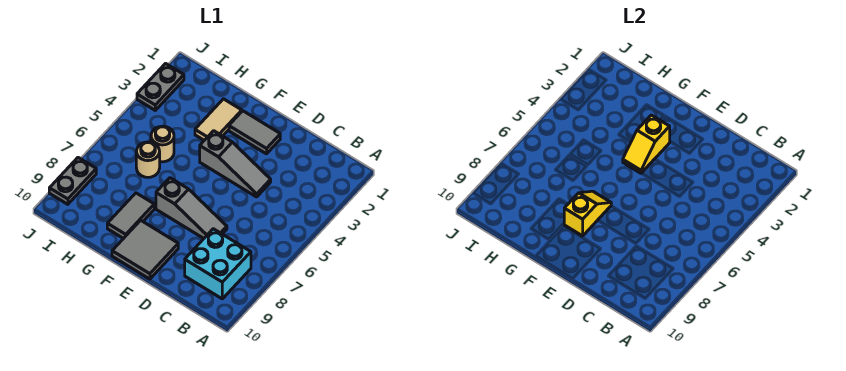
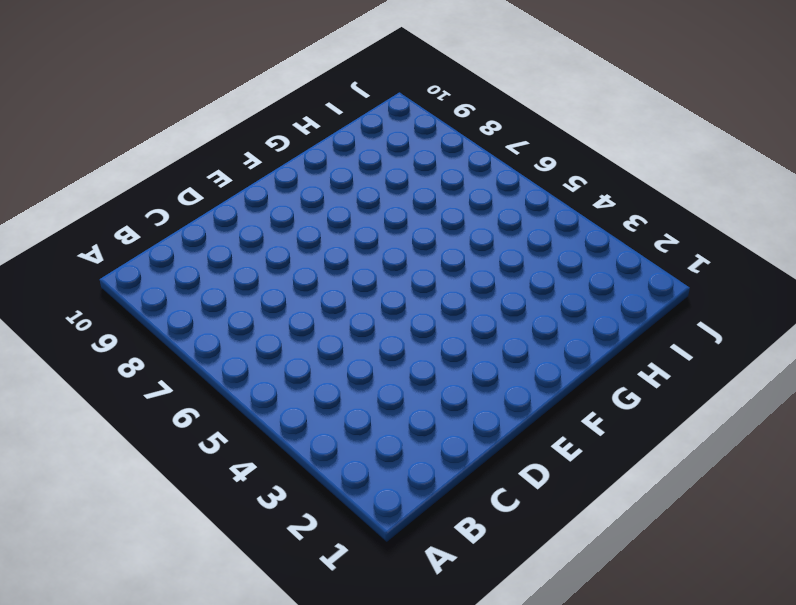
none -> cyan 2x2 brick [185,229,251,299]
none -> grey 1x3 slope [200,131,271,197]
none -> grey 1x3 slope [156,178,227,238]

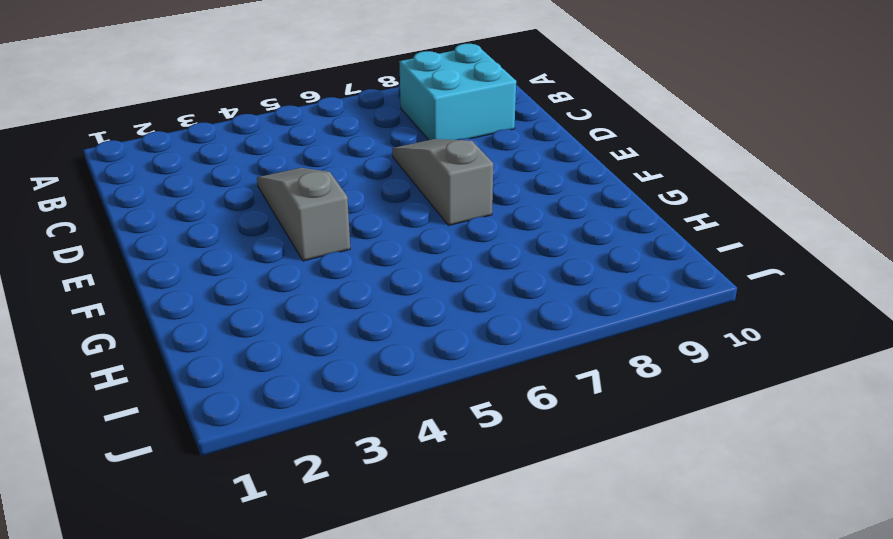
none -> grey 1x2 tile [229,111,280,154]
none -> grey 2x2 tile [112,220,178,279]
none -> tan 1x2 tile [195,99,242,140]

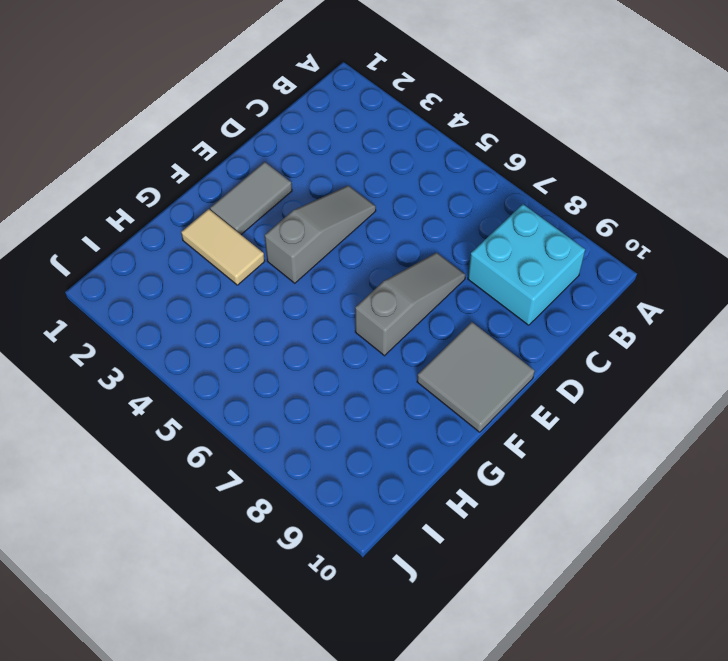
none -> grey 1x2 tile [107,193,154,239]
none -> tan 1x1 round brick [151,126,174,162]
none -> tan 1x1 round brick [136,142,160,177]

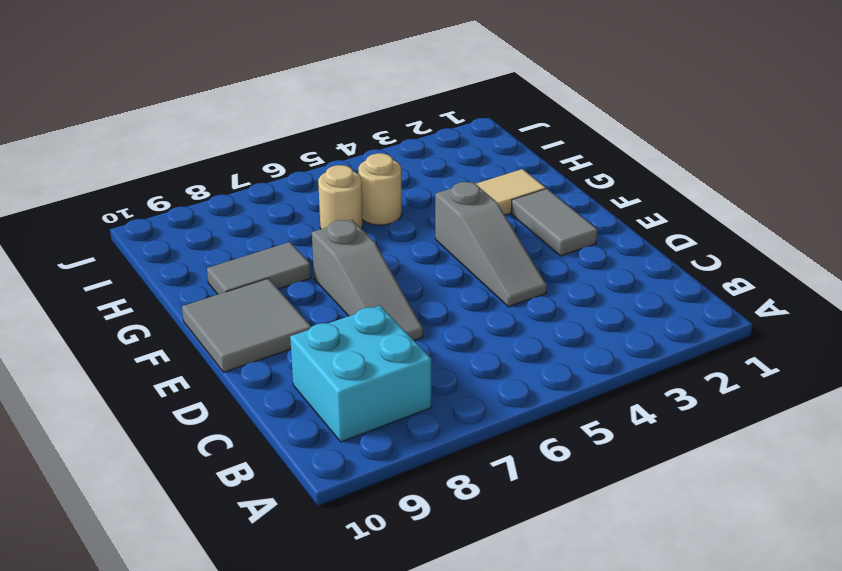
none -> grey 1x2 plate [137,64,184,110]
none -> grey 1x2 plate [49,158,96,204]
none -> yellow 1x2 slope [623,115,670,173]

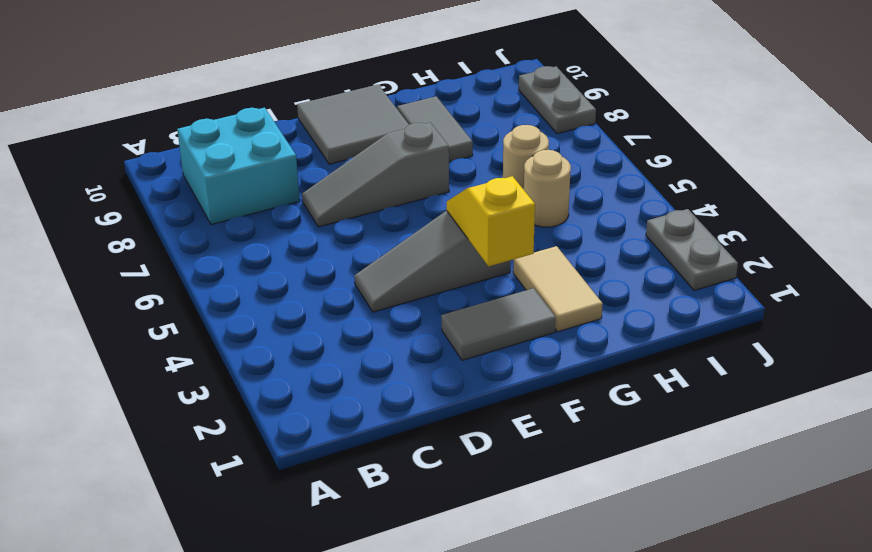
none -> yellow 1x2 slope [564,191,611,236]

